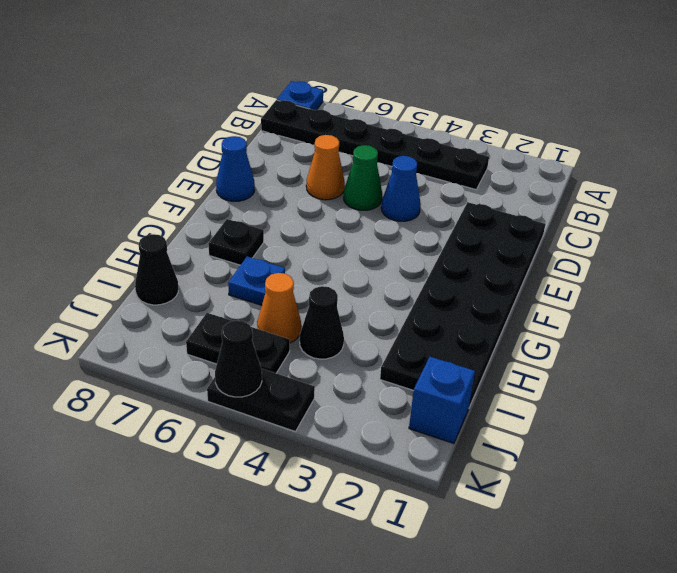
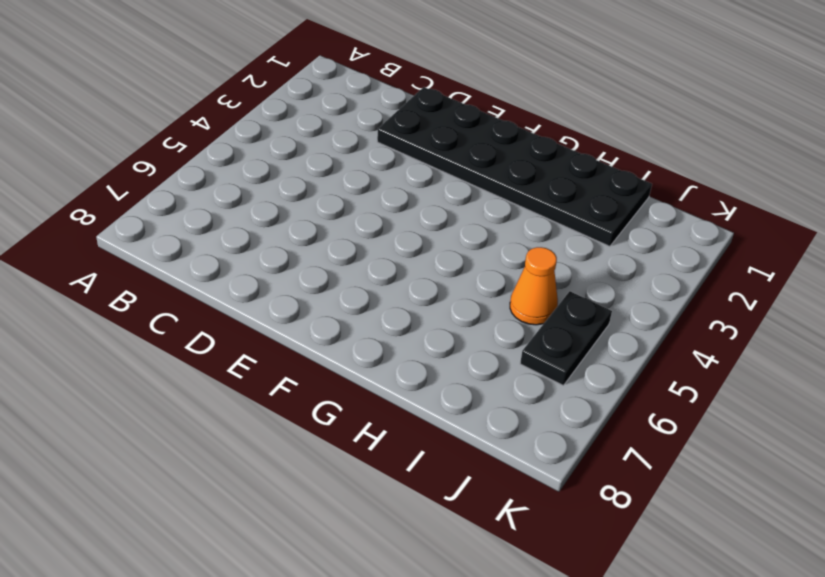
none -> blue 1x1 plate [277,81,323,110]
none -> black 1x6 plate [261,100,489,189]
none -> blue 1x1 cone [381,156,421,221]

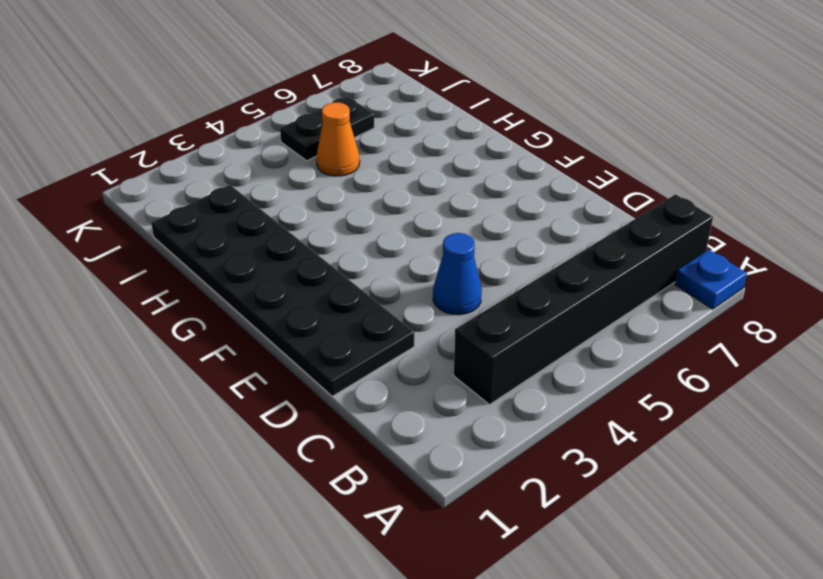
black 1x6 brick [454,194,713,405] -> black 1x6 plate [261,100,489,189]
none -> green 1x1 cone [344,145,382,210]
none -> orange 1x1 cone [306,135,345,200]
none -> blue 1x1 cone [216,136,255,201]

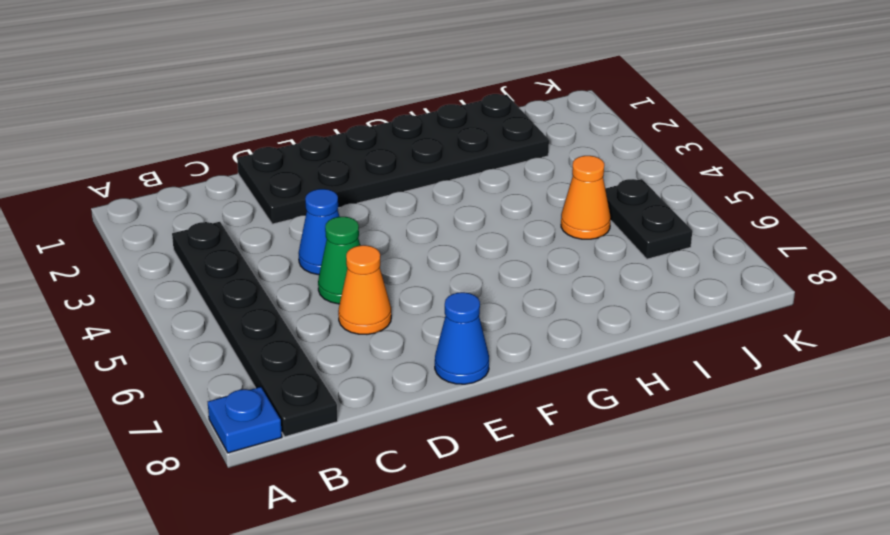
none -> black 1x1 plate [208,219,264,265]
none -> blue 1x1 plate [228,257,285,305]
none -> black 1x1 cone [300,286,344,359]

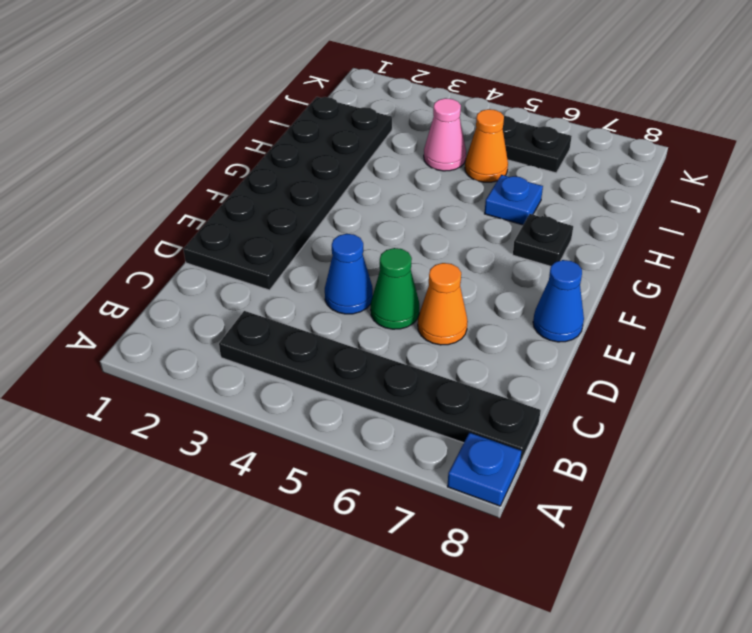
pink 1x1 cone [424,98,466,171] -> black 1x1 cone [300,286,344,359]
none -> black 1x1 cone [135,234,178,305]
none -> blue 1x1 brick [409,357,475,443]
none -> black 1x2 plate [207,368,315,432]

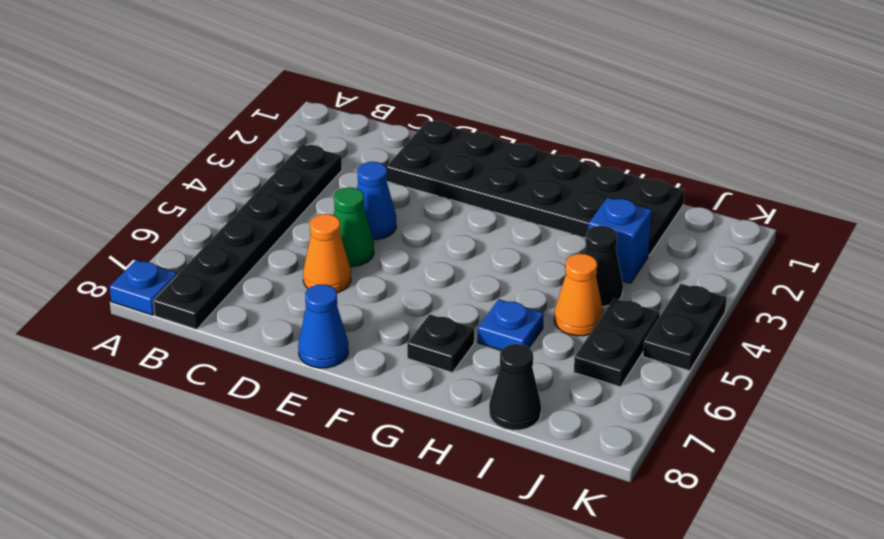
blue 1x1 brick [589,198,652,283] -> blue 1x1 brick moved to [409,357,475,443]
none -> black 1x1 cone [215,320,262,397]

